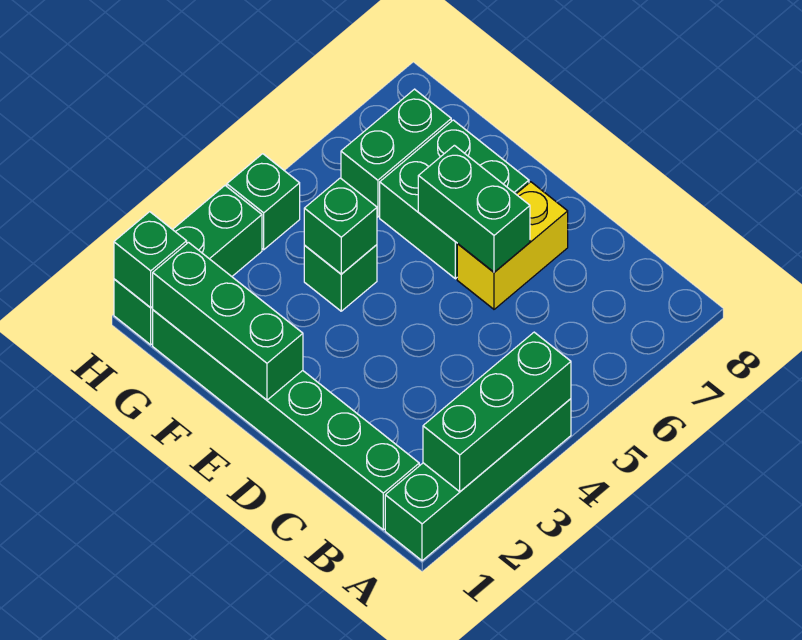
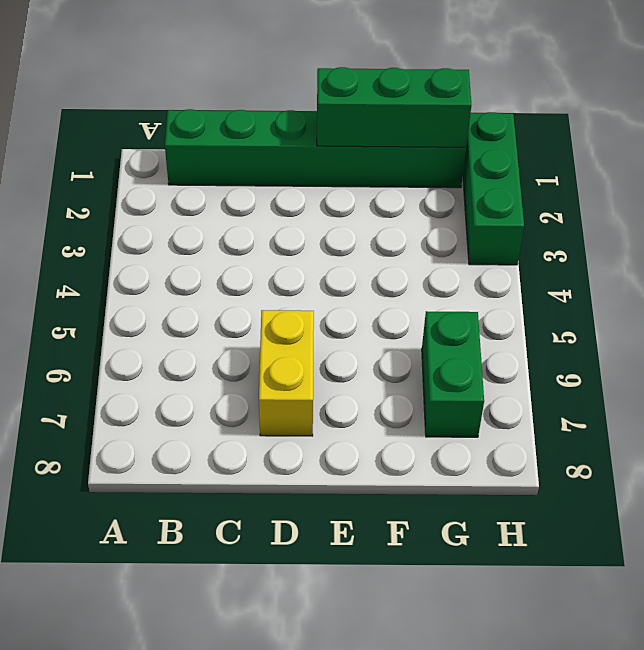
none -> green 1x4 brick [385,399,571,561]
none -> green 2x2 brick [380,120,529,279]
none -> green 1x1 brick [304,245,377,311]

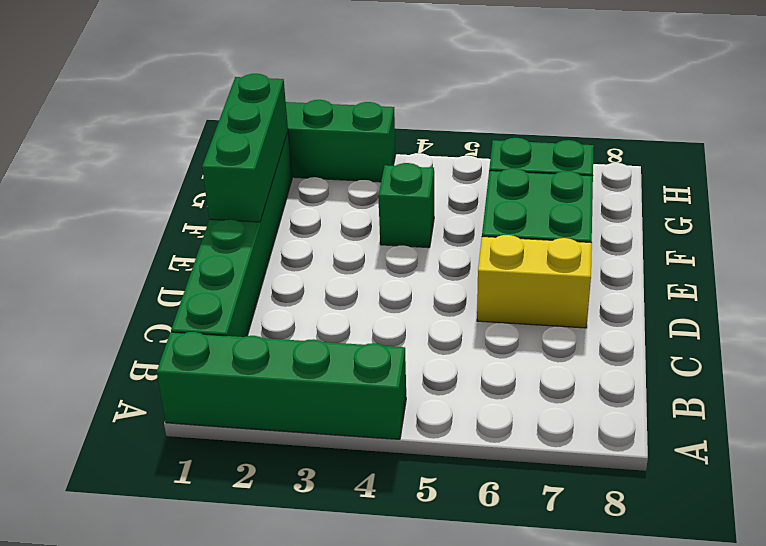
none -> green 1x1 brick [227,154,300,250]
none -> green 1x3 brick [423,332,571,492]
none -> green 1x2 brick [418,145,530,272]

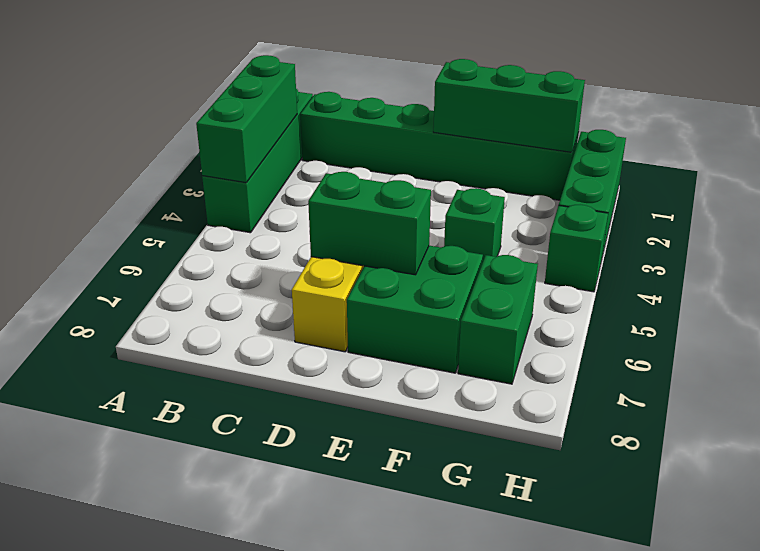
none -> green 1x1 brick [304,178,377,274]
none -> green 1x1 brick [114,212,187,308]

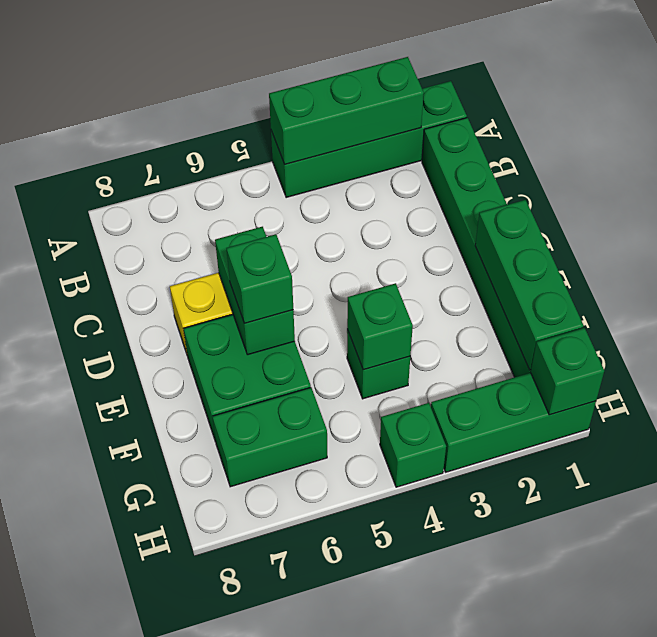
green 1x1 brick [226,234,293,324] -> none

